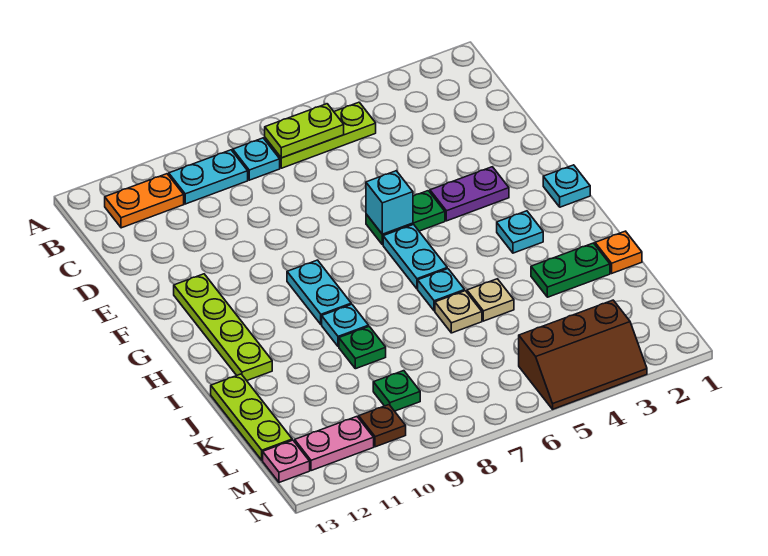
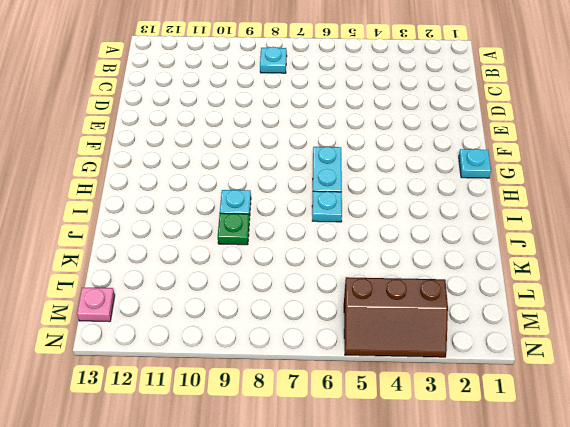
none -> lime 1x3 plate [265,102,376,168]
none -> cyan 1x2 plate [169,150,248,204]
none -> orange 1x2 plate [105,174,184,228]

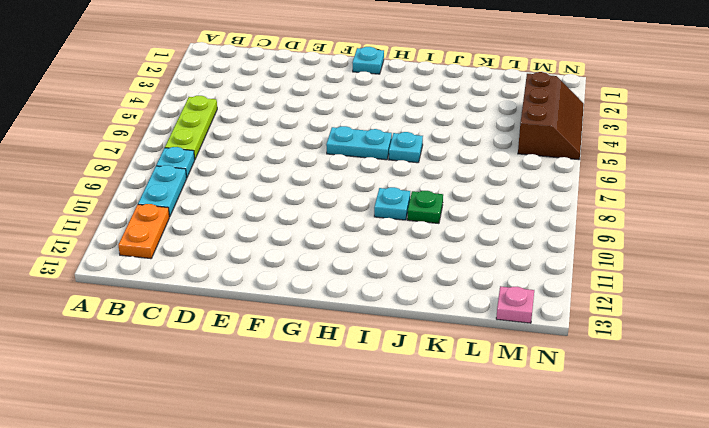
none -> purple 1x2 plate [430,167,509,221]
none -> green 1x2 plate [366,191,445,245]
none -> lime 1x4 plate [174,274,272,381]

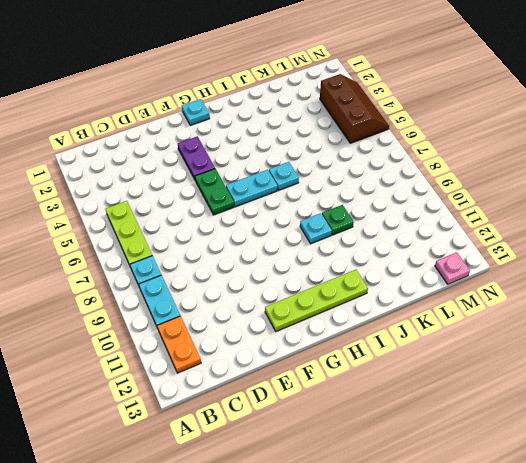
none -> cyan 1x2 plate [287,260,351,324]
none -> cyan 1x1 plate [497,211,543,253]
none -> orange 1x1 plate [595,231,642,273]

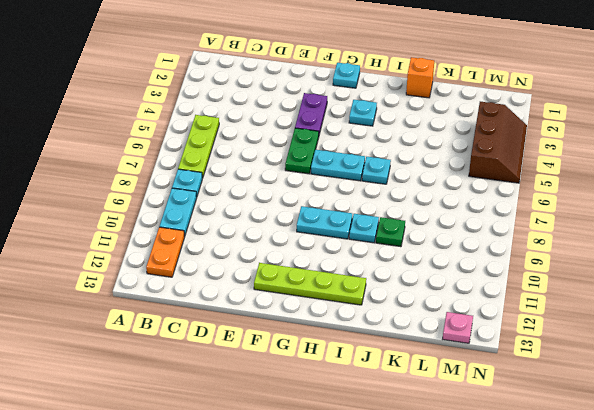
orange 1x1 brick [406,57,434,98] -> orange 1x1 plate [595,231,642,273]
none -> green 1x2 plate [531,243,610,297]
none -> tan 1x1 plate [467,279,514,321]
none -> tan 1x1 plate [435,291,482,333]

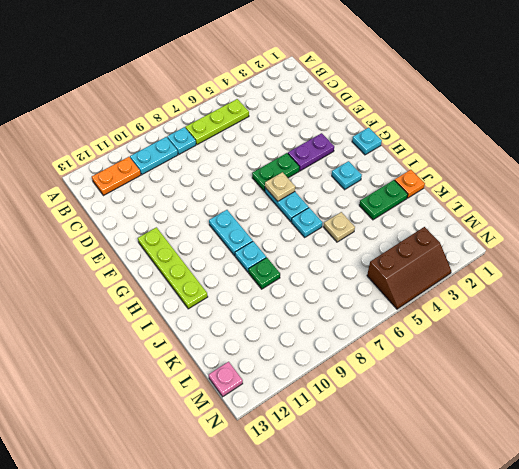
tan 1x1 plate [265,172,295,201] -> tan 1x1 plate moved to [435,291,482,333]
none -> lime 1x3 plate [211,374,292,460]
none -> green 1x1 plate [373,371,420,411]
none -> brown 1x1 plate [359,405,406,447]

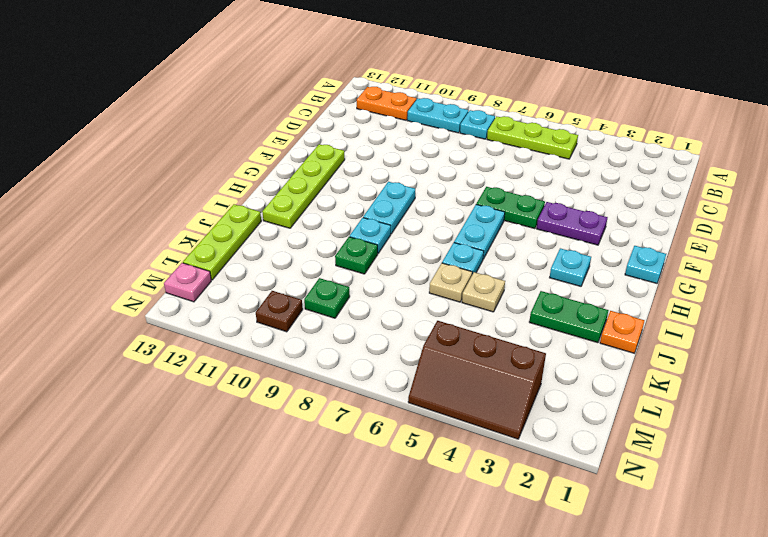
none -> pink 1x2 plate [295,417,374,471]
none -> lime 1x2 plate [265,104,344,158]
none -> cyan 1x1 brick [366,171,413,234]

